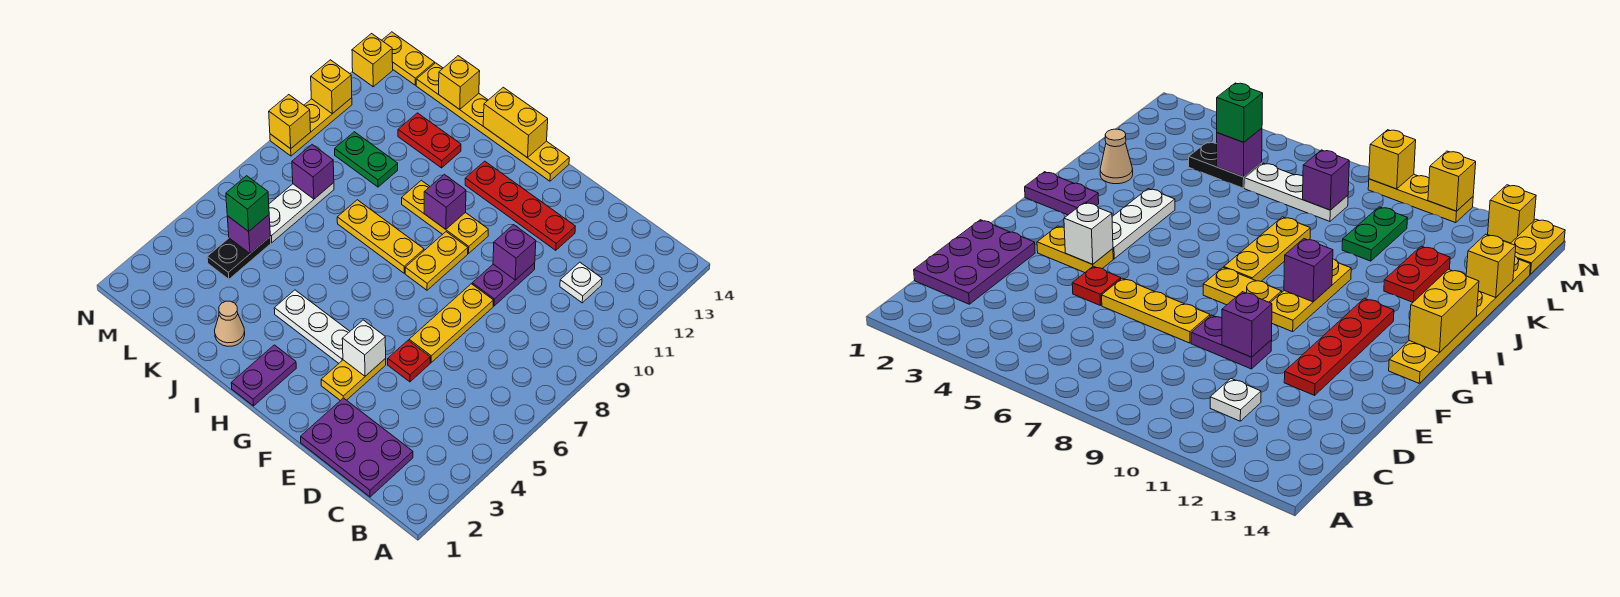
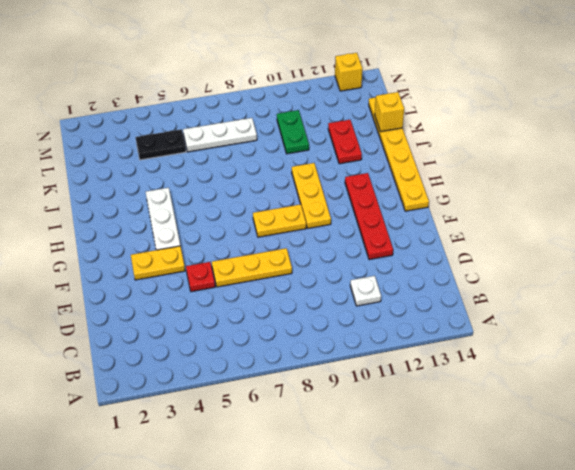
none -> purple 2x3 plate [301,398,413,497]
none -> purple 1x2 plate [472,263,535,306]
none -> purple 1x2 plate [231,345,296,406]
none -> yellow 1x3 plate [337,200,424,273]

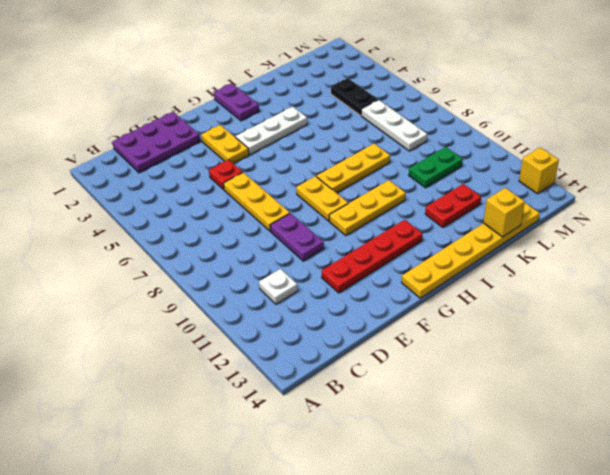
none -> tan 1x1 cone [215,301,245,346]
none -> yellow 1x2 plate [382,32,435,85]
none -> yellow 1x3 plate [270,98,352,156]
none -> purple 1x1 brick [493,225,536,280]

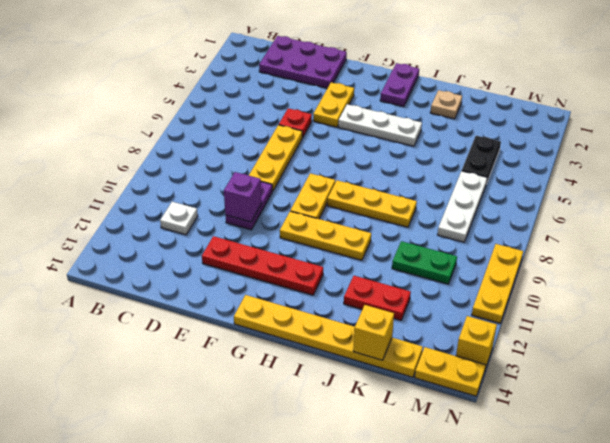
tan 1x1 plate [431,90,462,119] -> tan 1x1 cone [215,301,245,346]
none -> white 1x1 brick [342,320,386,376]
none -> purple 1x1 brick [424,174,466,229]
none -> yellow 1x2 brick [483,87,548,158]
none -> purple 1x1 brick [227,215,270,253]

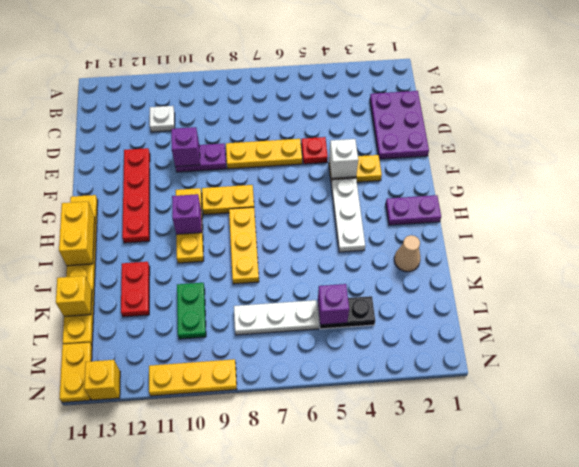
none -> purple 1x1 brick [292,145,334,199]
none -> yellow 1x1 brick [269,95,311,149]
none -> yellow 1x1 brick [311,60,352,114]
none -> green 1x1 brick [226,176,269,231]

